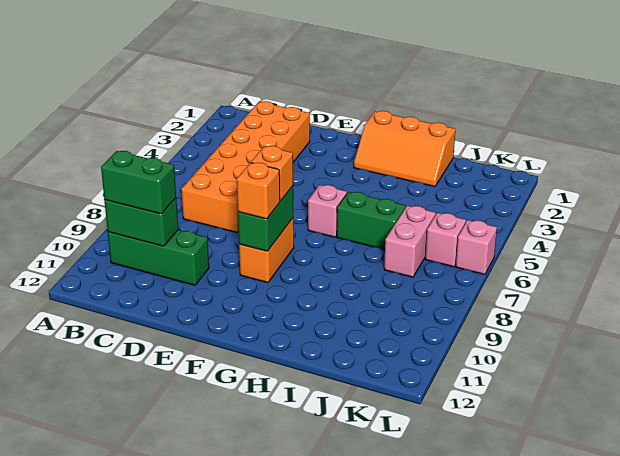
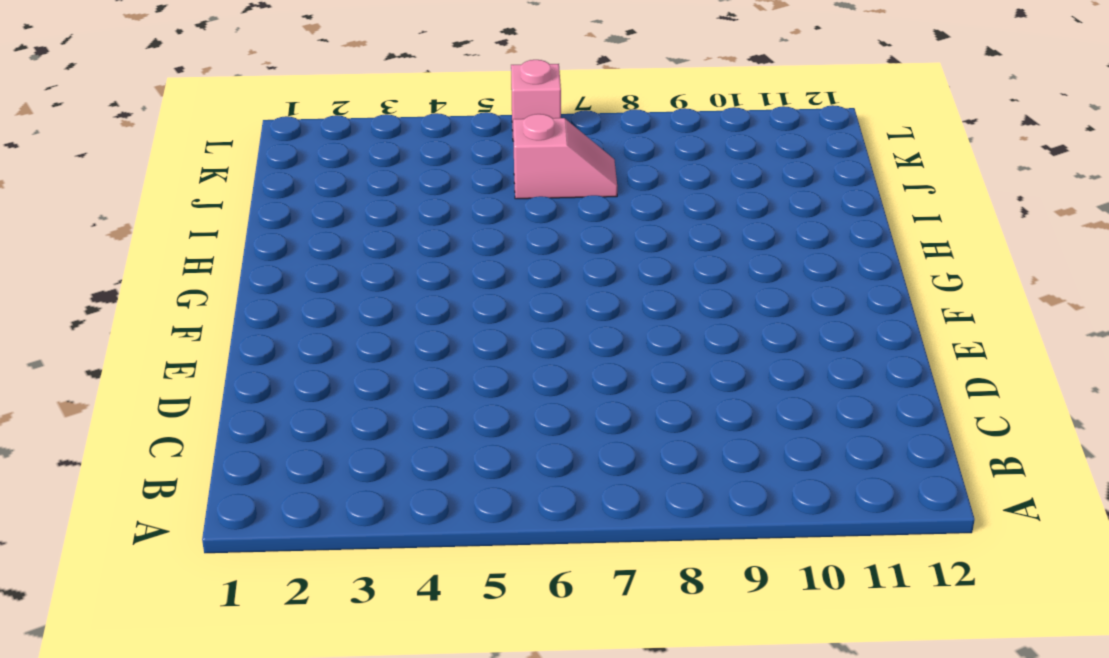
pink 1x2 slope [513,114,617,199] -> pink 1x2 brick [384,206,436,277]
none -> green 1x3 brick [108,230,209,285]
none -> orange 2x6 brick [181,101,310,232]
none -> orange 1x2 brick [239,218,294,283]

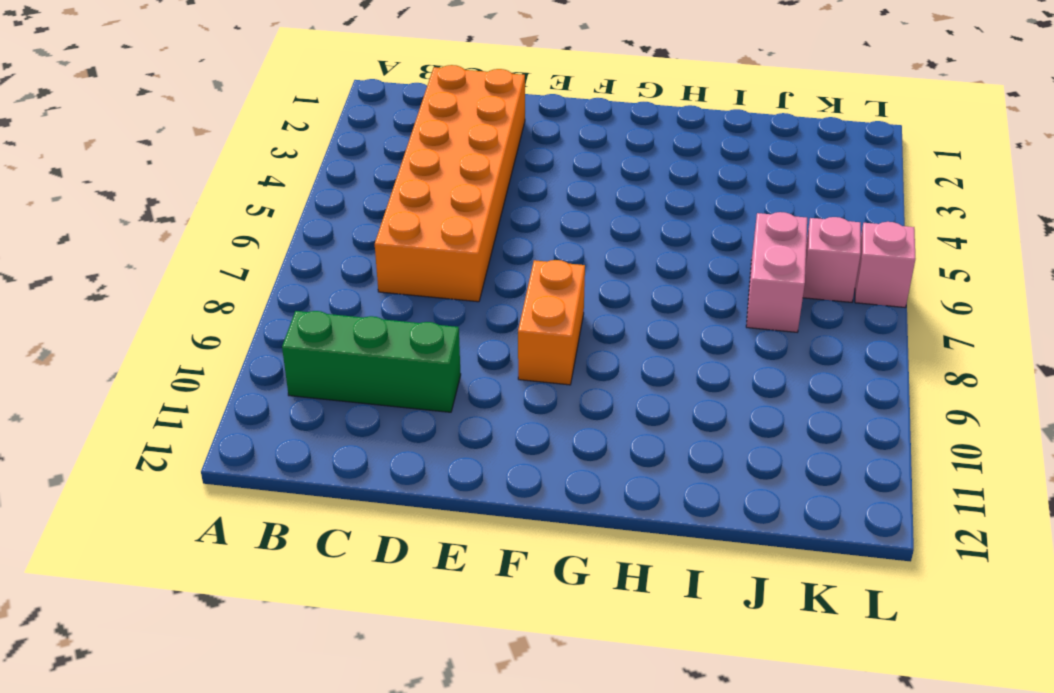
none -> orange 2x3 slope [354,111,455,187]
none -> pink 1x1 brick [308,185,347,237]
none -> green 1x2 brick [337,192,406,250]

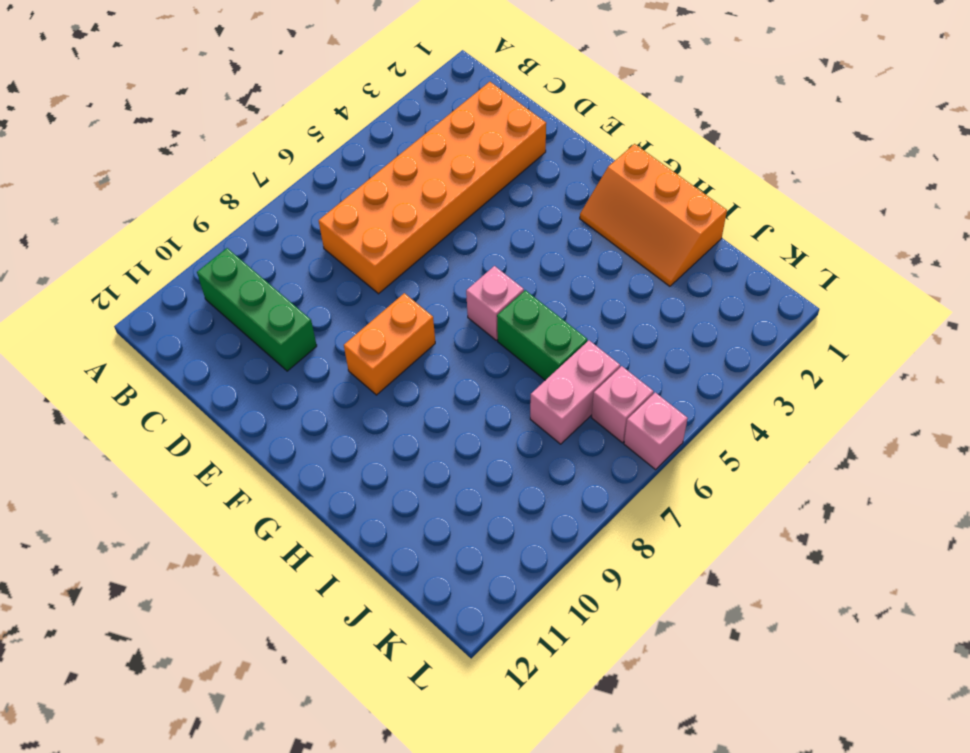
none -> green 1x2 brick [104,198,178,246]
none -> green 1x2 brick [238,186,293,251]
none -> green 1x2 brick [101,151,176,214]

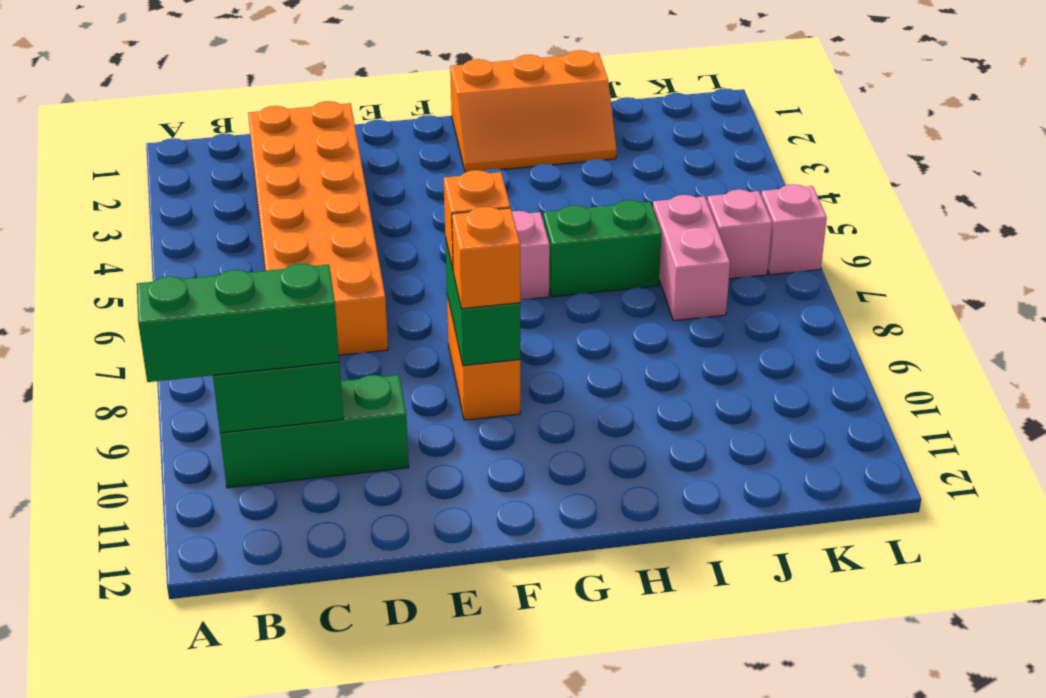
green 1x3 brick [137,263,339,382] -> green 1x2 brick [101,151,176,214]

